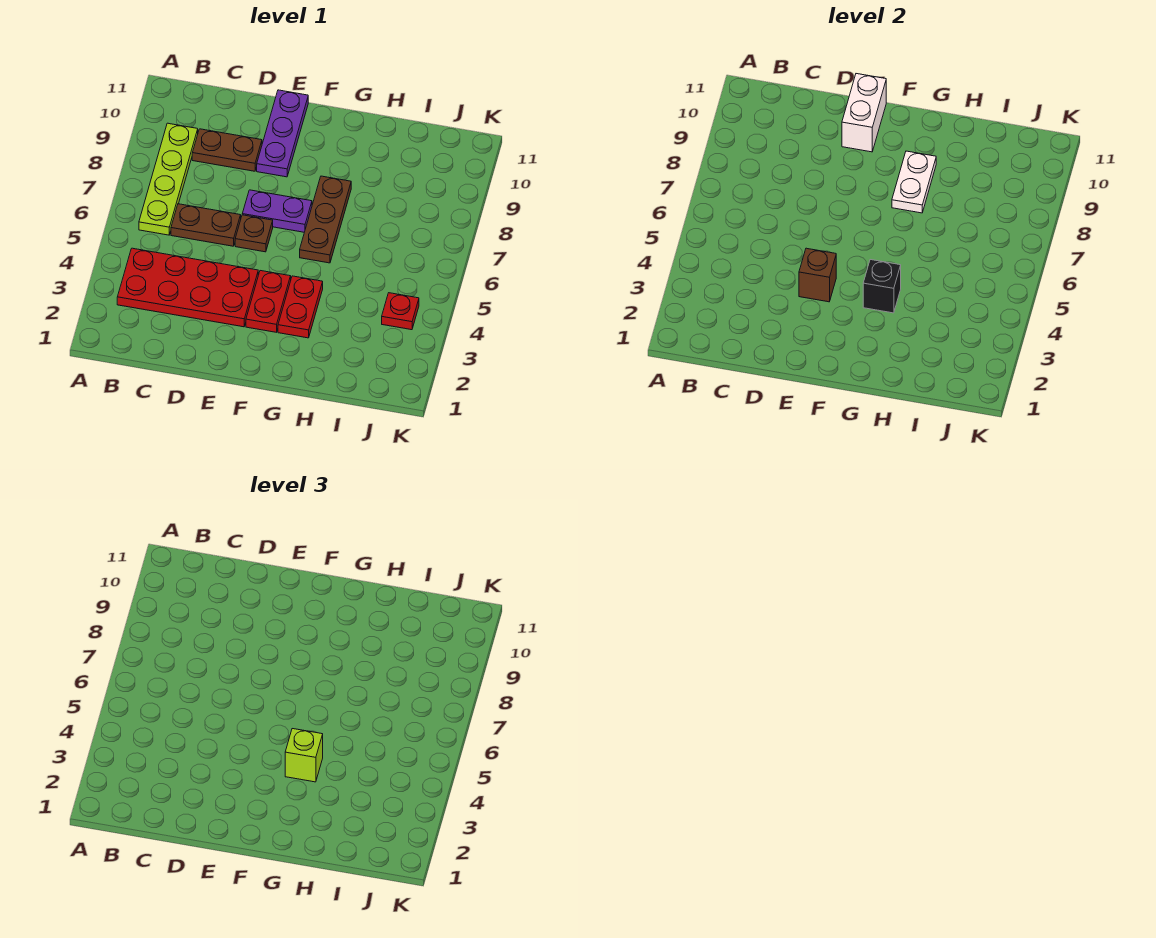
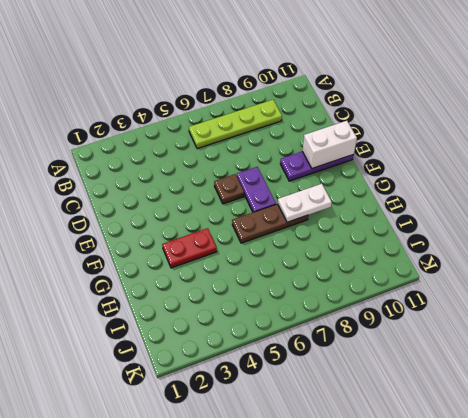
none -> red 2x4 plate [117,248,258,327]
none -> brown 1x2 plate [171,204,241,246]
none -> brown 1x2 plate [192,129,262,171]

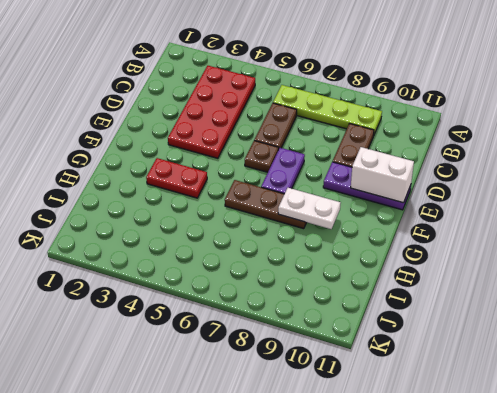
none -> red 1x2 plate [246,271,291,332]
none -> red 1x1 plate [382,293,419,330]
none -> brown 1x1 brick [799,248,836,302]

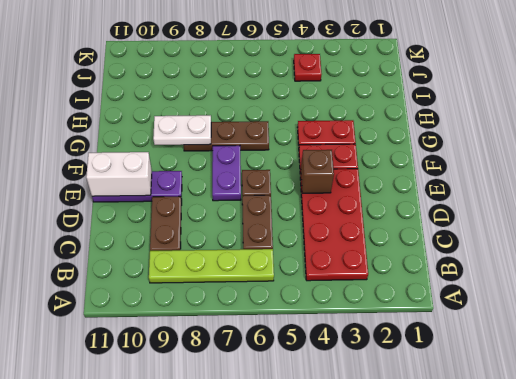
none -> black 1x1 brick [863,260,901,313]
none -> lime 1x1 brick [285,729,323,782]

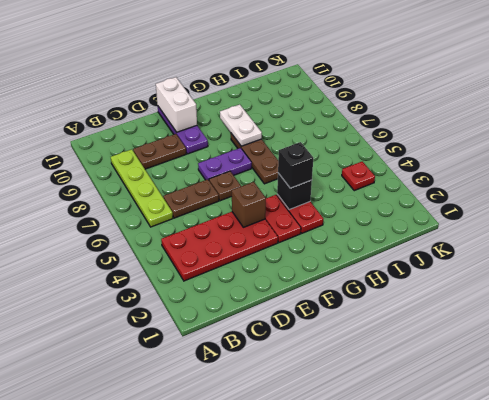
black 1x1 brick [278,142,313,188] -> lime 1x1 brick [285,729,323,782]

